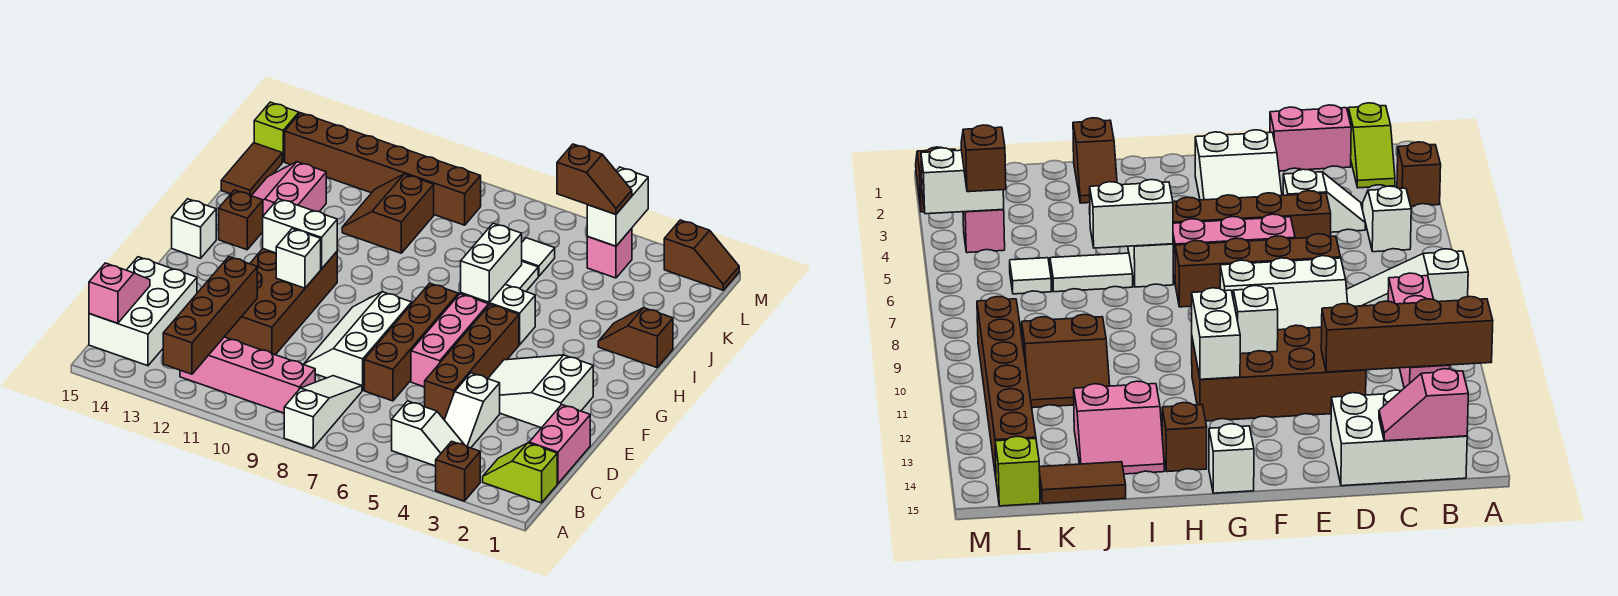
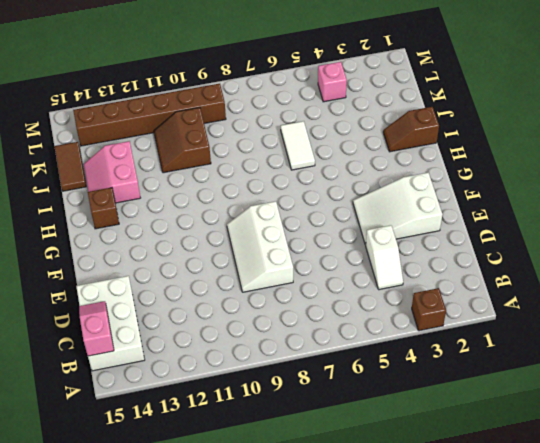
none -> white 1x3 slope [284,376,362,448]
none -> lime 1x2 slope [483,443,557,503]
none -> white 1x2 slope [392,401,464,466]
none -> pink 1x4 brick [180,337,315,413]

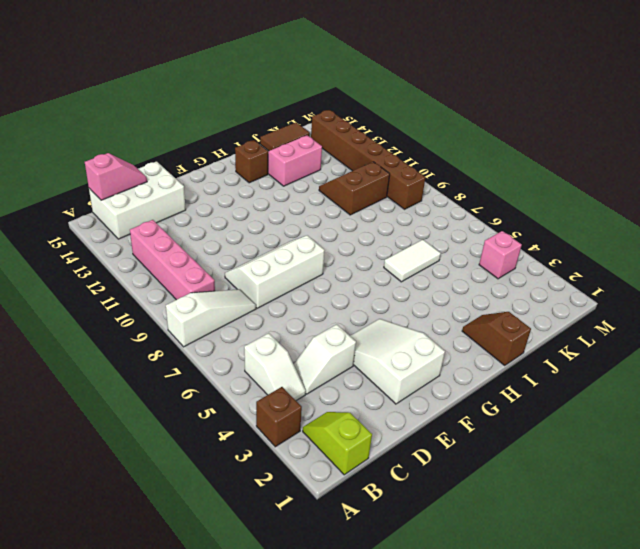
none -> pink 1x2 brick [529,405,590,484]
none -> brown 1x4 brick [425,304,519,419]
none -> brown 1x4 brick [364,283,458,401]
none -> brown 2x4 brick [225,249,337,355]

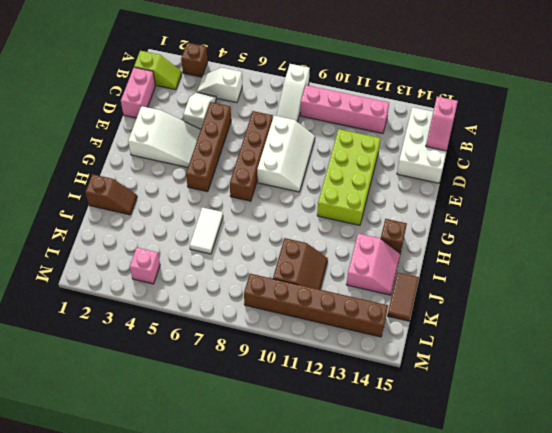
lime 2x4 brick [317,129,380,225] -> brown 2x4 brick [225,249,337,355]
none -> pink 1x3 brick [411,294,489,387]
none -> white 1x1 brick [172,199,216,259]
none -> white 1x2 brick [461,285,535,345]
none -> white 1x1 tile [522,238,555,276]

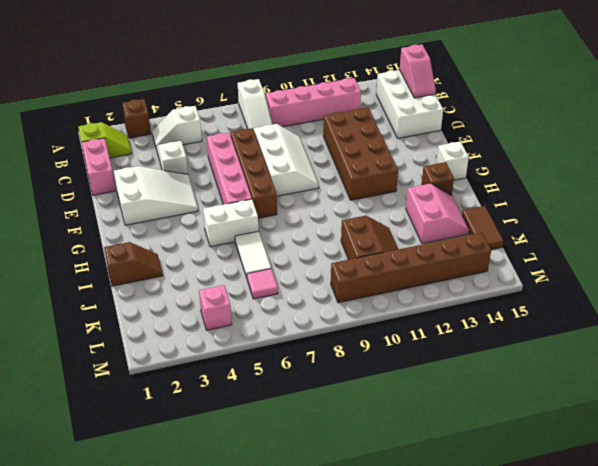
pink 1x4 brick [207,133,252,205] -> pink 1x3 brick [411,294,489,387]
pink 1x1 tile [247,269,278,299] -> white 1x1 tile [522,238,555,276]
none -> brown 1x4 brick [425,304,519,419]
none -> lime 1x1 brick [254,102,299,162]
none -> brown 1x2 slope [664,220,739,290]
none -> brown 1x4 brick [163,257,257,374]

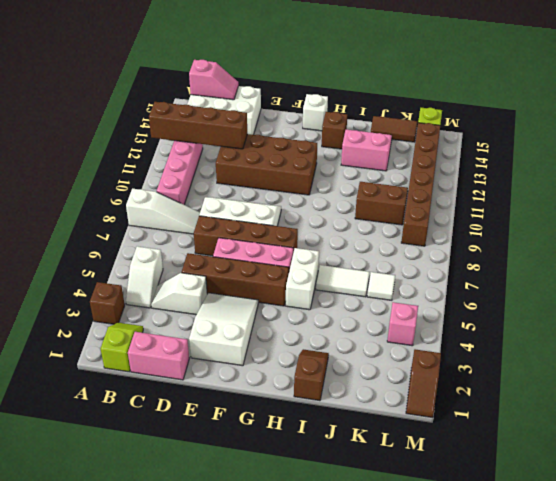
none -> white 1x1 brick [276,229,321,288]
none -> white 1x2 brick [263,199,337,269]
none -> white 1x2 brick [461,223,522,302]
none -> white 1x2 brick [587,167,648,246]

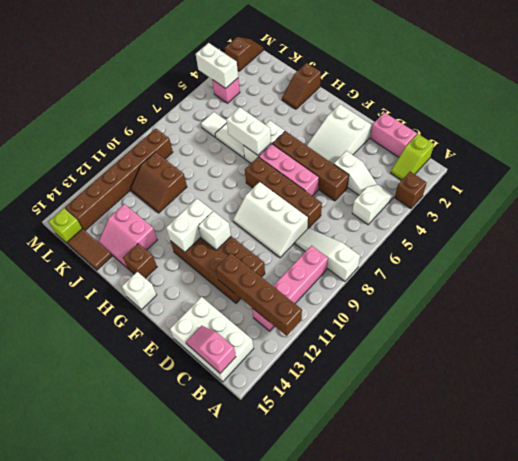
none -> brown 1x2 slope [557,144,632,214]

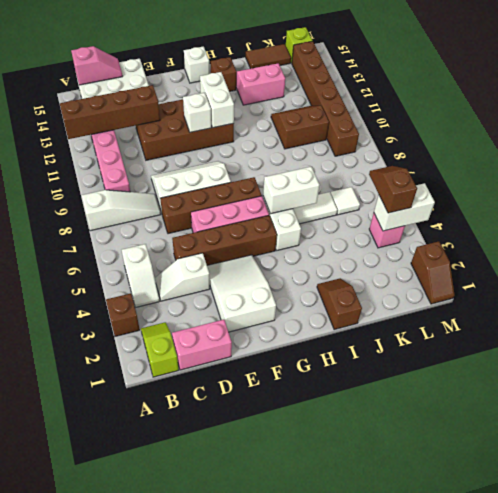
brown 1x2 slope [369,166,417,213] -> brown 1x2 slope turned to [557,144,632,214]

